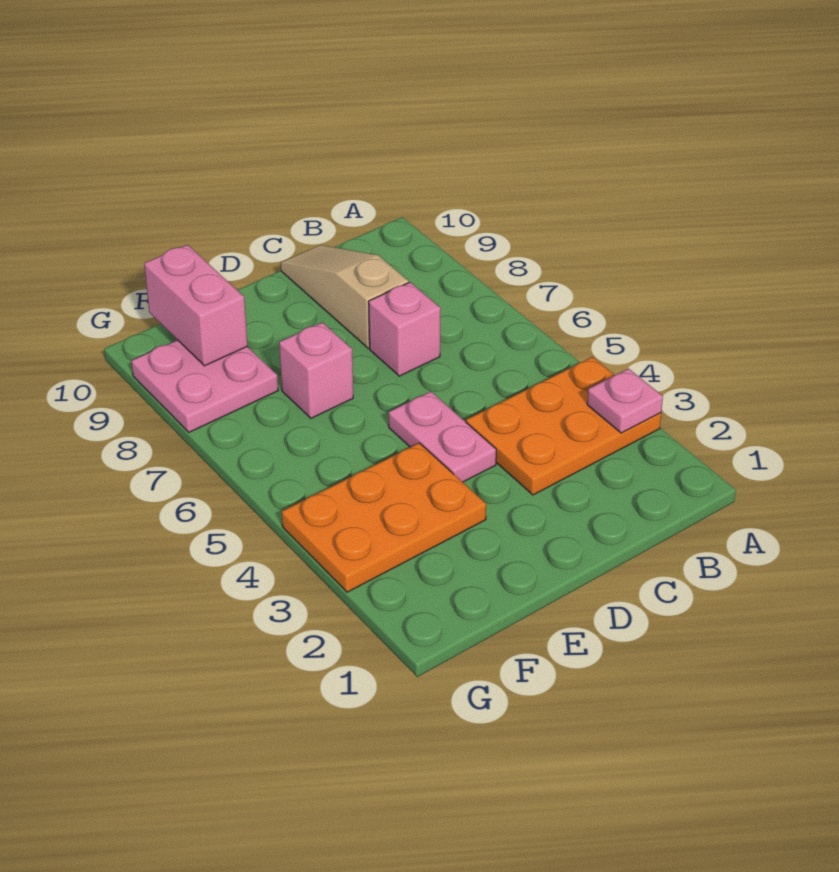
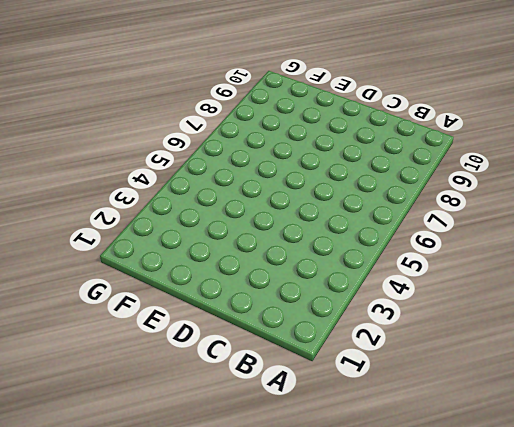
none -> orange 2x3 plate [466,357,661,495]
none -> pink 1x1 brick [369,282,441,376]

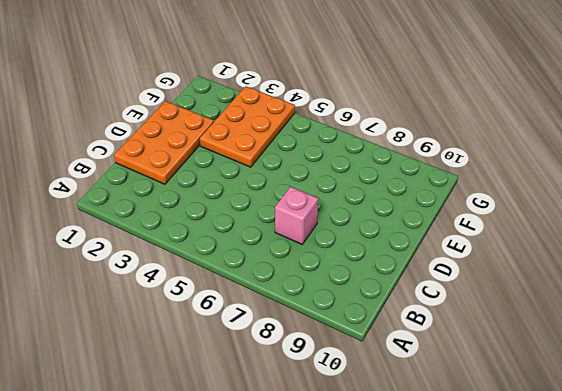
orange 2x3 plate [114,101,214,184] -> orange 2x3 plate moved to [466,357,661,495]
none -> tan 1x3 slope [281,245,409,348]
none -> pink 1x2 plate [389,391,496,482]

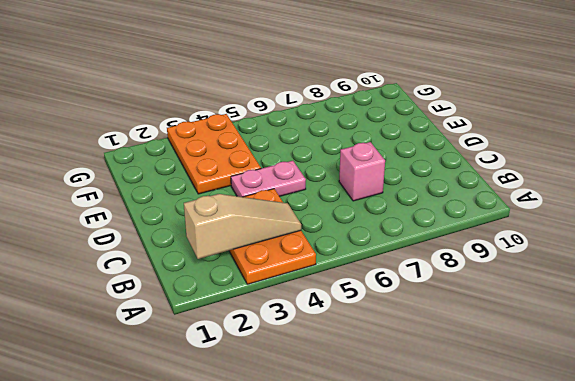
tan 1x3 slope [184,194,301,259] -> tan 1x3 slope moved to [281,245,409,348]
none -> pink 1x1 brick [279,322,353,418]
none -> pink 2x2 plate [131,340,278,432]

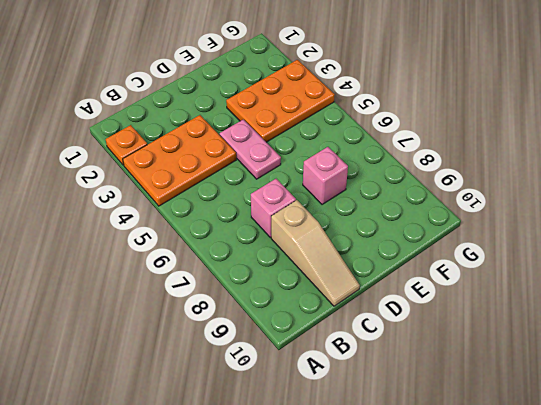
orange 1x1 plate [106,125,147,165] -> none
none -> pink 2x2 plate [131,340,278,432]
none -> pink 1x1 plate [587,369,663,433]

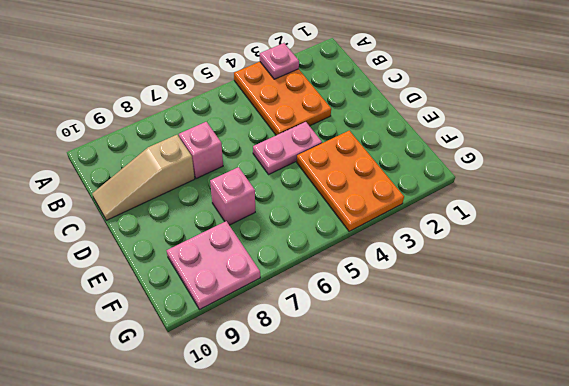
none -> pink 1x2 brick [144,245,248,366]

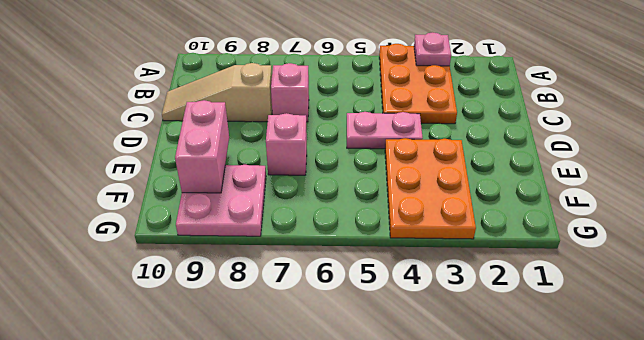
pink 1x2 brick [175,100,229,193] -> pink 1x2 brick turned to [144,245,248,366]

